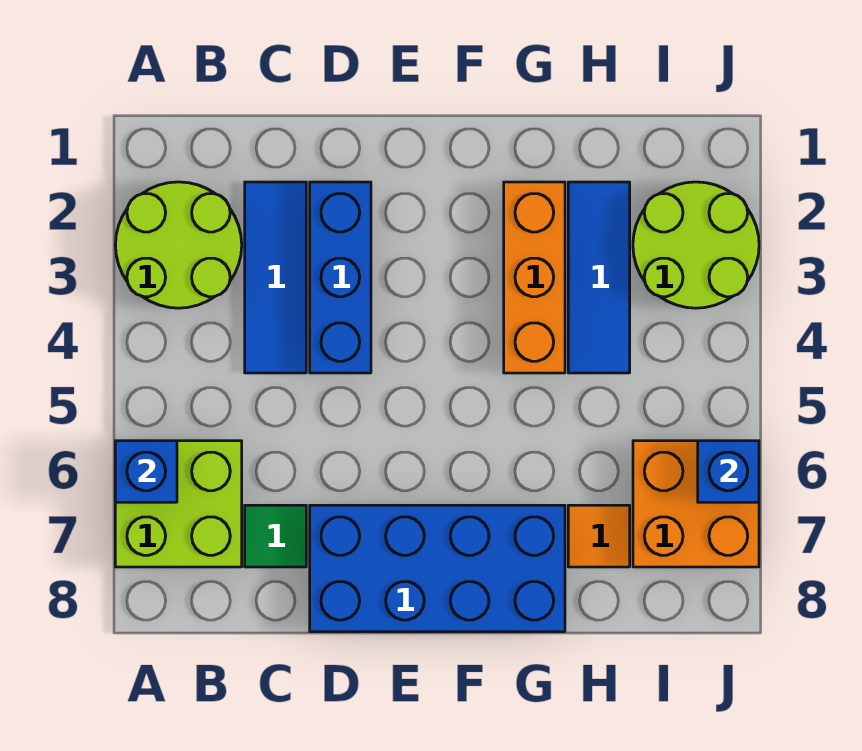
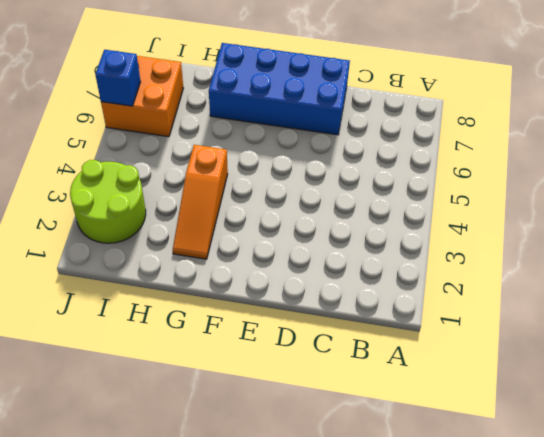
orange 1x3 slope [173,145,228,259] -> orange 1x3 brick [504,182,565,373]
none -> lime 2x2 round brick [116,182,242,308]
none -> lime 2x2 brick [115,441,242,567]
none -> blue 1x3 tile [245,182,306,373]

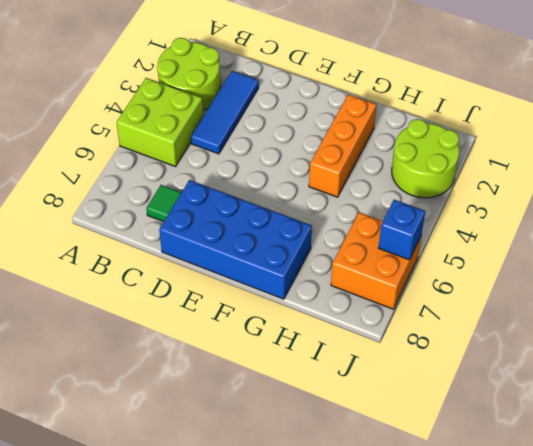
lime 2x2 brick [116,78,203,167] -> lime 2x2 brick moved to [115,441,242,567]
none -> blue 1x3 brick [310,182,371,373]
none -> blue 1x3 tile [568,182,630,373]
none -> orange 1x1 tile [568,505,630,567]

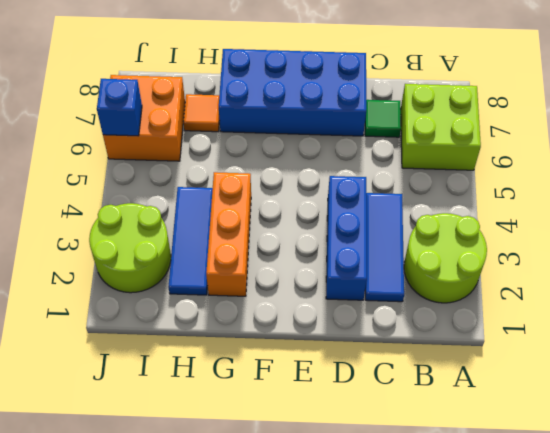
none -> blue 1x1 brick [115,441,177,502]

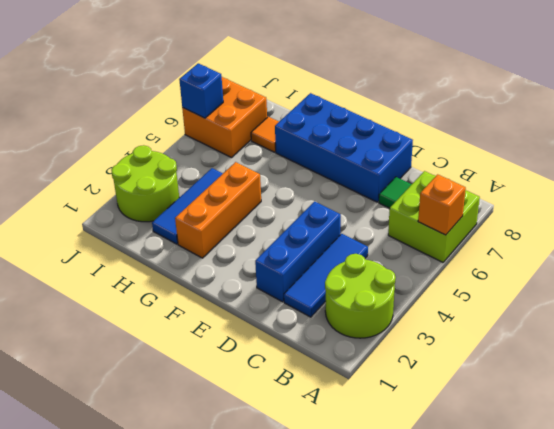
orange 1x1 brick [418,174,466,235] -> blue 1x1 brick [115,441,177,502]

